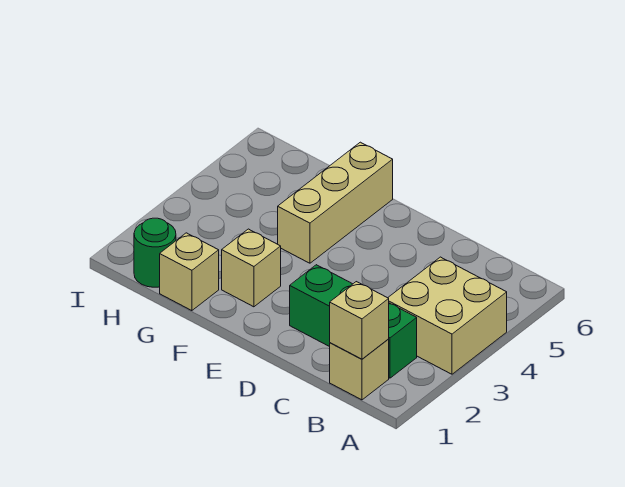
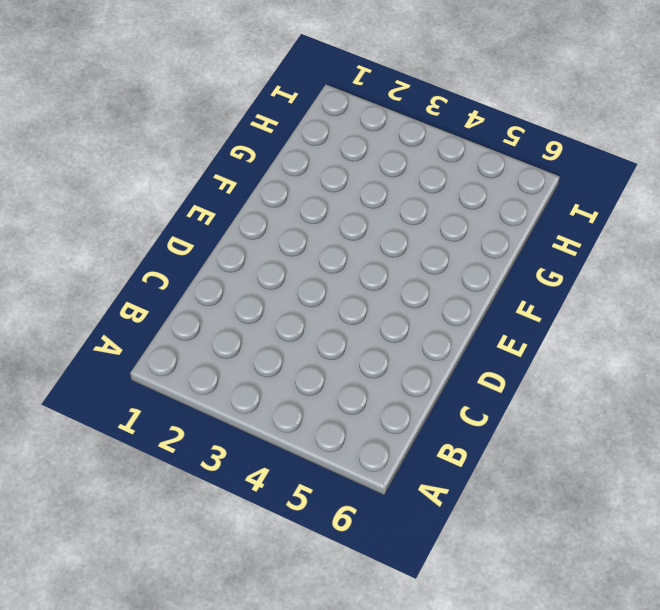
none -> tan 2x2 brick [388,257,507,374]
none -> tan 1x1 brick [330,339,389,400]

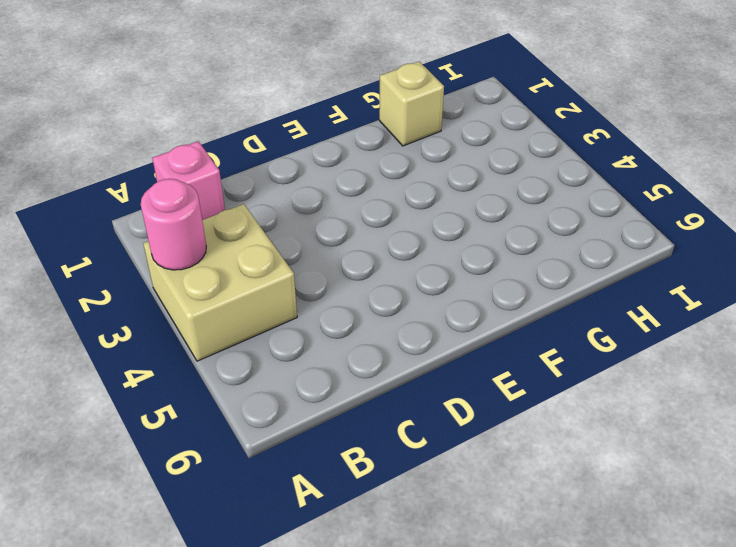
pink 1x1 round brick [141,179,206,270] -> none
pink 1x1 brick [152,141,225,220] -> tan 1x1 brick [330,339,389,400]
none -> green 1x3 brick [290,265,417,378]
none -> tan 1x1 brick [222,229,281,307]

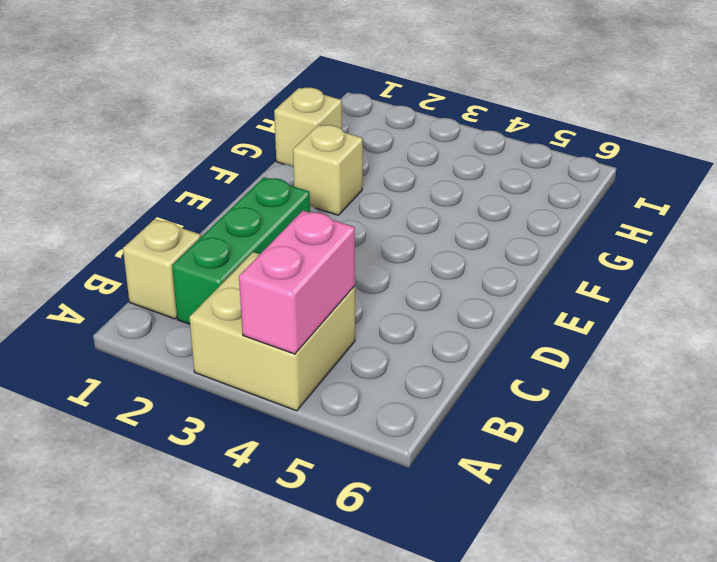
pink 1x2 brick [239,211,355,354] -> none
none -> tan 1x3 brick [278,142,393,263]
none -> green 1x1 round brick [134,218,176,287]

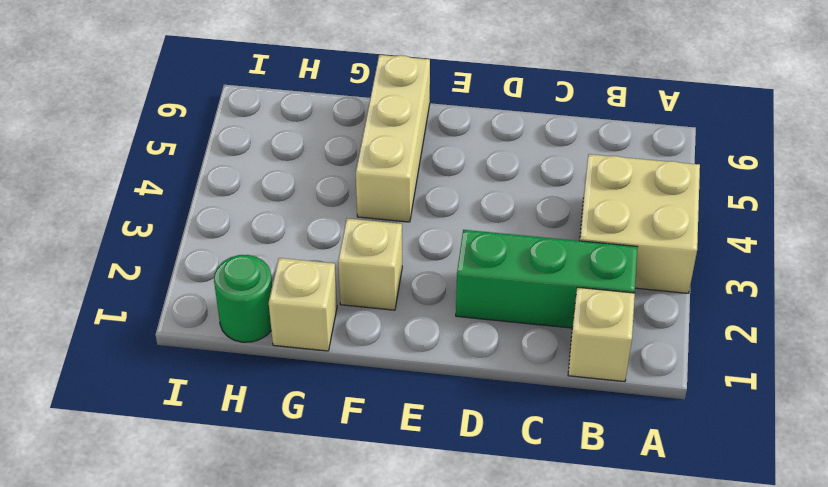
none -> tan 1x1 brick [330,282,389,359]

